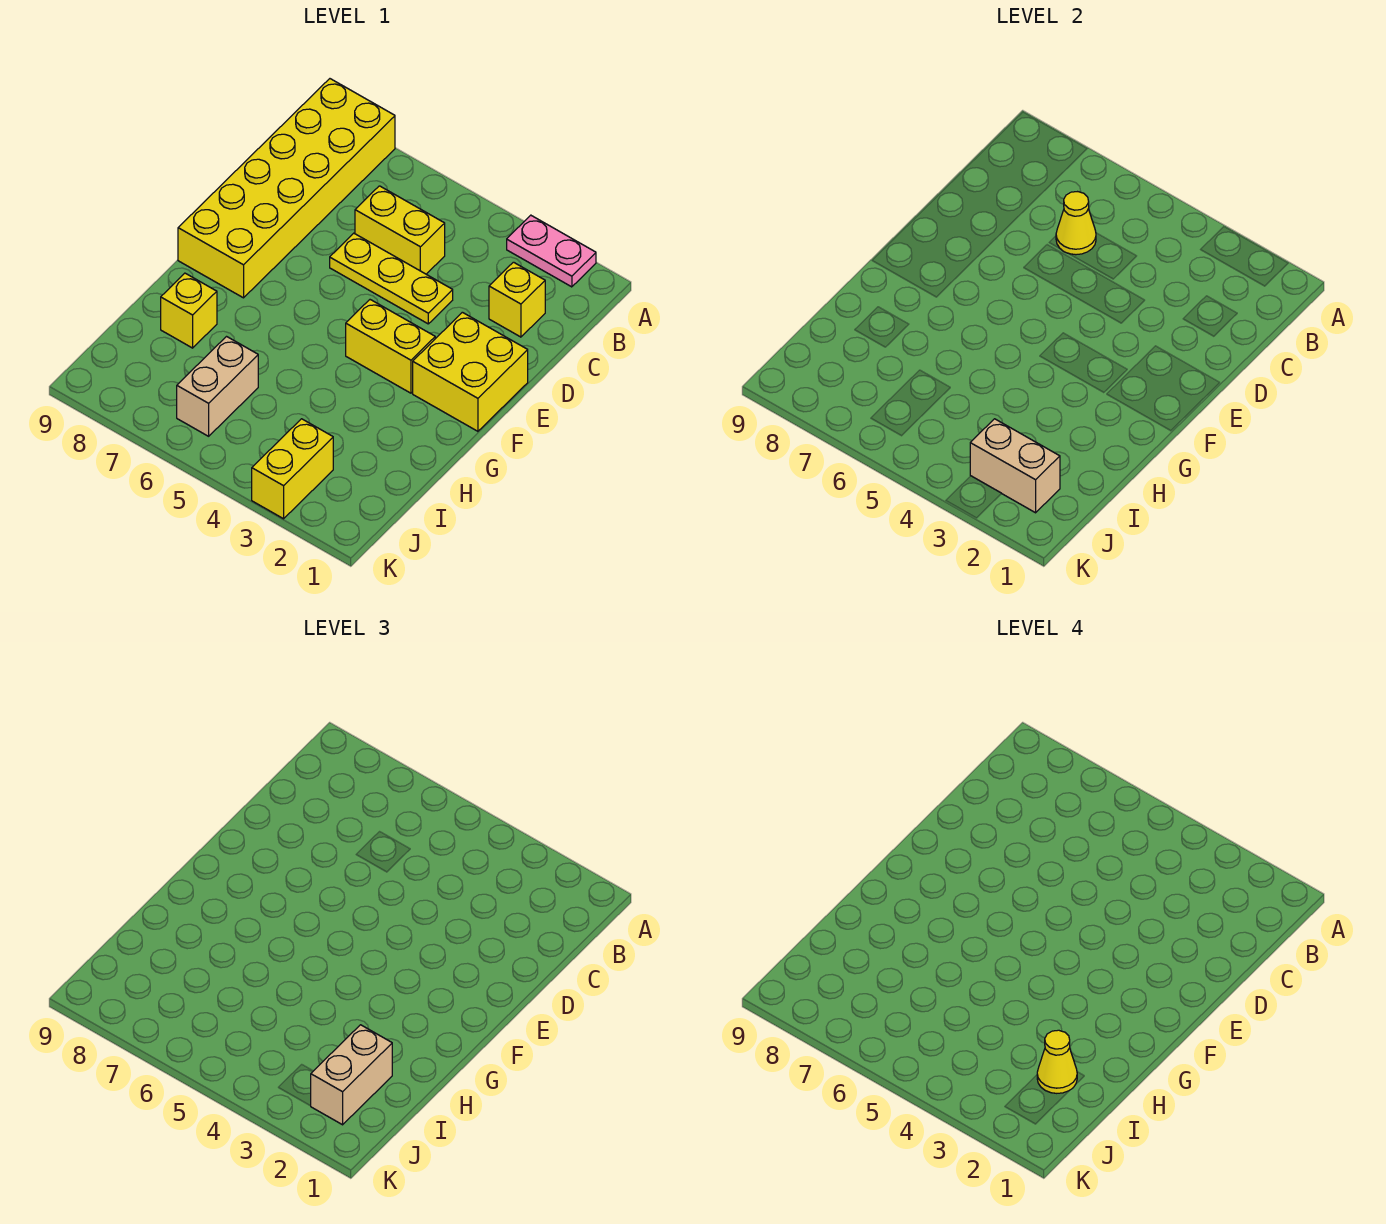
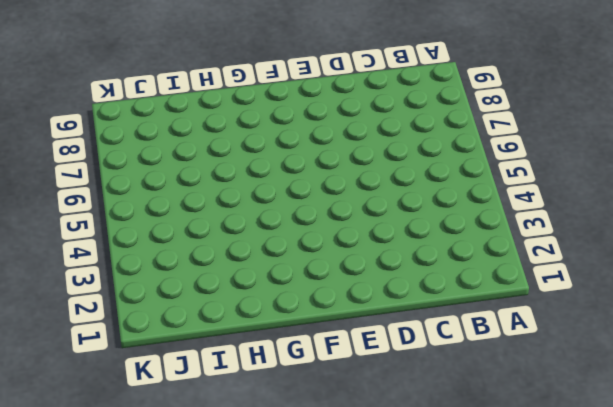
none -> pink 1x2 plate [507,215,596,287]
none -> yellow 2x6 brick [178,79,395,298]
none -> yellow 1x1 brick [489,262,545,337]

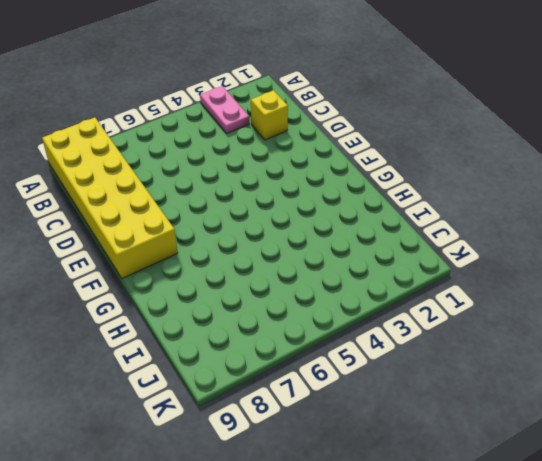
pink 1x2 plate [200,86,249,133] -> pink 1x2 plate turned to [507,215,596,287]
none -> yellow 1x2 brick [355,186,445,274]
none -> yellow 1x3 plate [330,233,453,324]
none -> yellow 2x2 brick [413,312,528,431]

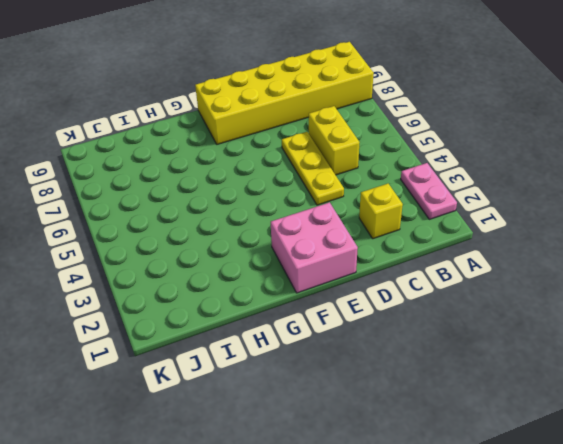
pink 2x2 brick [271,202,358,293] -> yellow 2x2 brick [413,312,528,431]
none -> yellow 1x2 brick [346,300,435,393]
none -> yellow 1x1 brick [161,273,217,348]
none -> tan 1x2 brick [177,337,258,436]

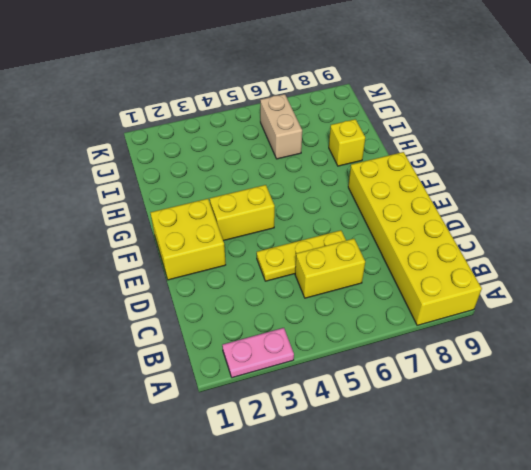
none -> yellow 1x1 brick [489,262,545,337]
none -> yellow 1x2 brick [252,419,333,519]
none -> yellow 1x1 cone [1056,192,1096,255]

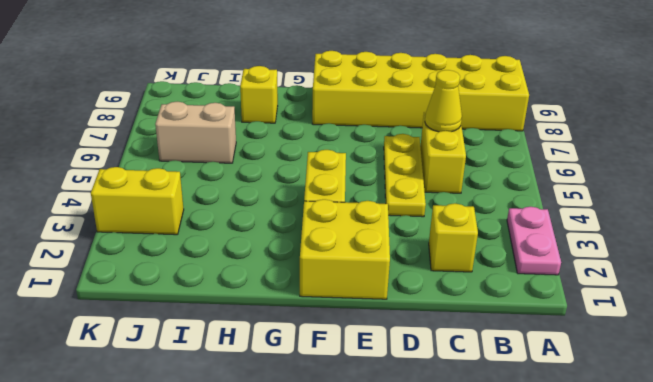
none -> tan 1x2 brick [970,419,1060,513]
none -> tan 1x2 brick [311,1025,392,1125]
none -> yellow 1x1 cone [1037,1030,1077,1093]

